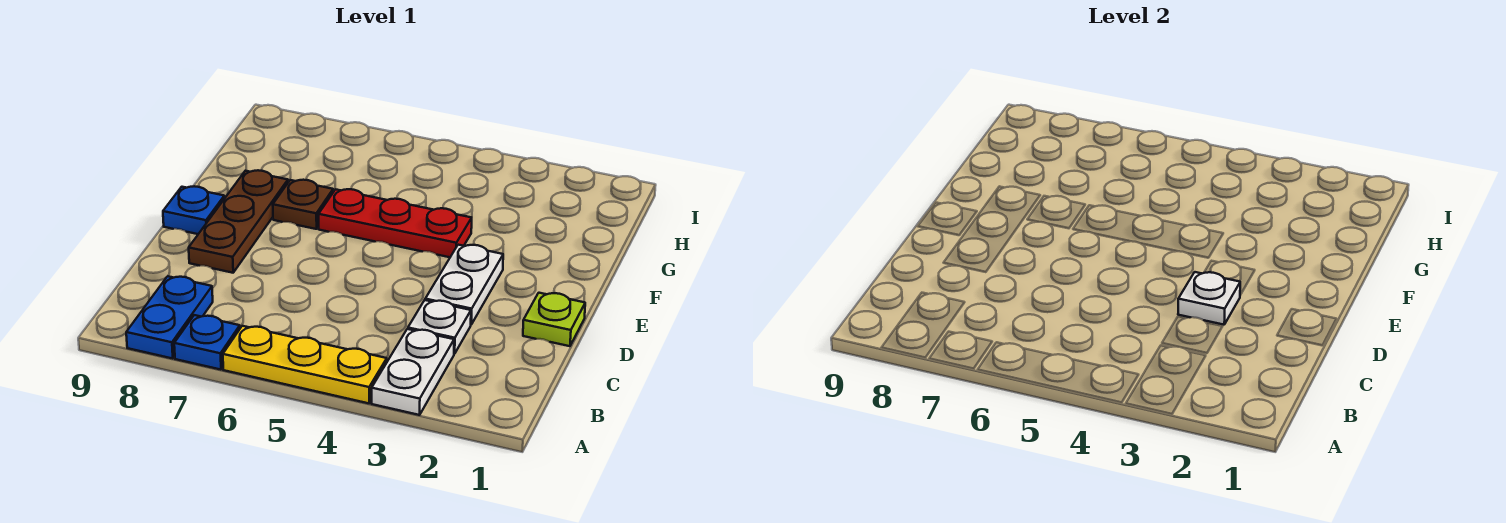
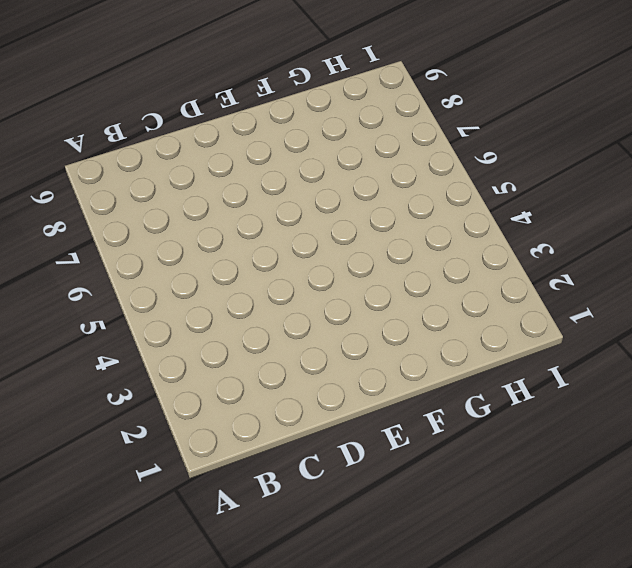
none -> white 1x2 plate [372,329,454,415]
none -> yellow 1x3 plate [223,326,387,403]
none -> blue 1x1 plate [174,315,240,370]

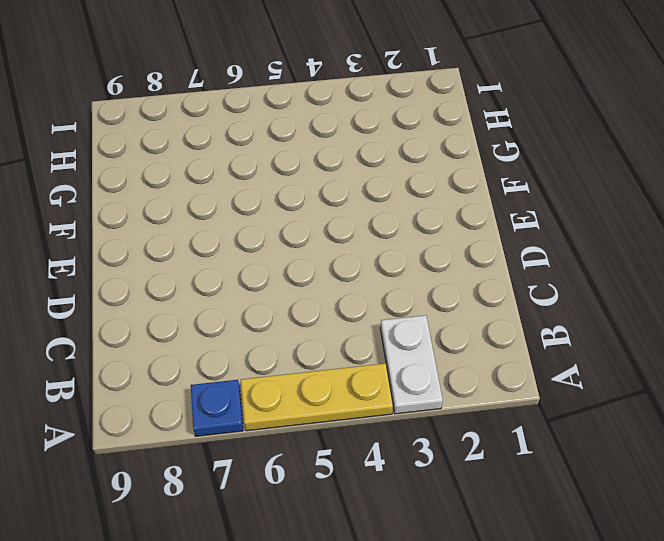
none -> blue 1x2 plate [126,276,213,358]
none -> white 1x1 plate [408,300,471,354]
none -> lime 1x1 plate [523,293,585,346]

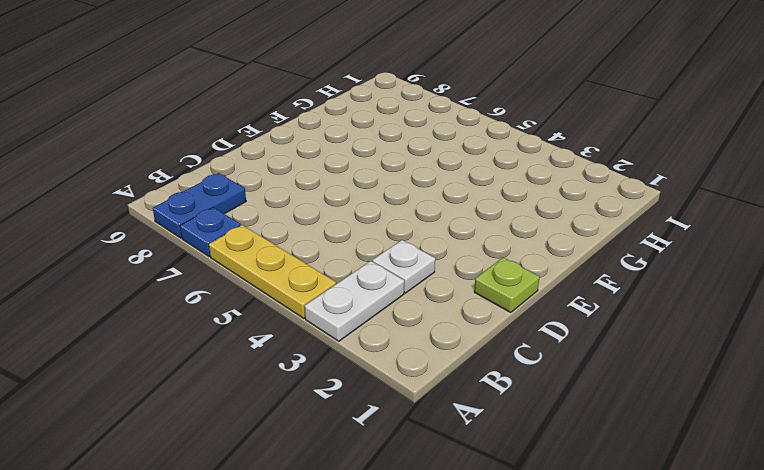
none -> white 1x2 plate [425,245,503,324]
none -> brown 1x3 plate [189,170,288,273]
none -> blue 1x1 plate [163,186,224,234]

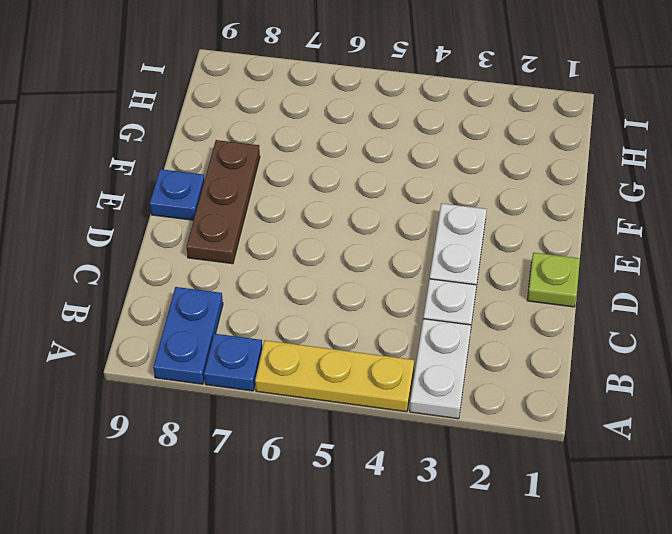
none -> red 1x3 plate [319,189,472,257]
none -> brown 1x1 plate [273,180,333,229]
none -> white 1x1 plate [1178,272,1240,325]

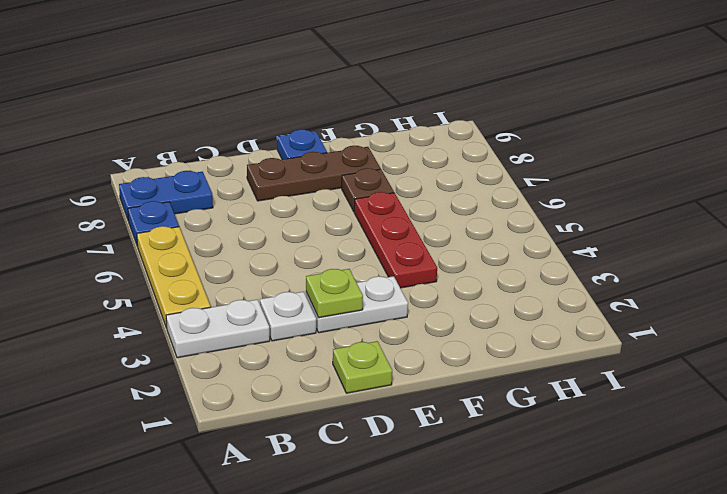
lime 1x1 plate [306,269,363,318] -> white 1x1 plate [1178,272,1240,325]

